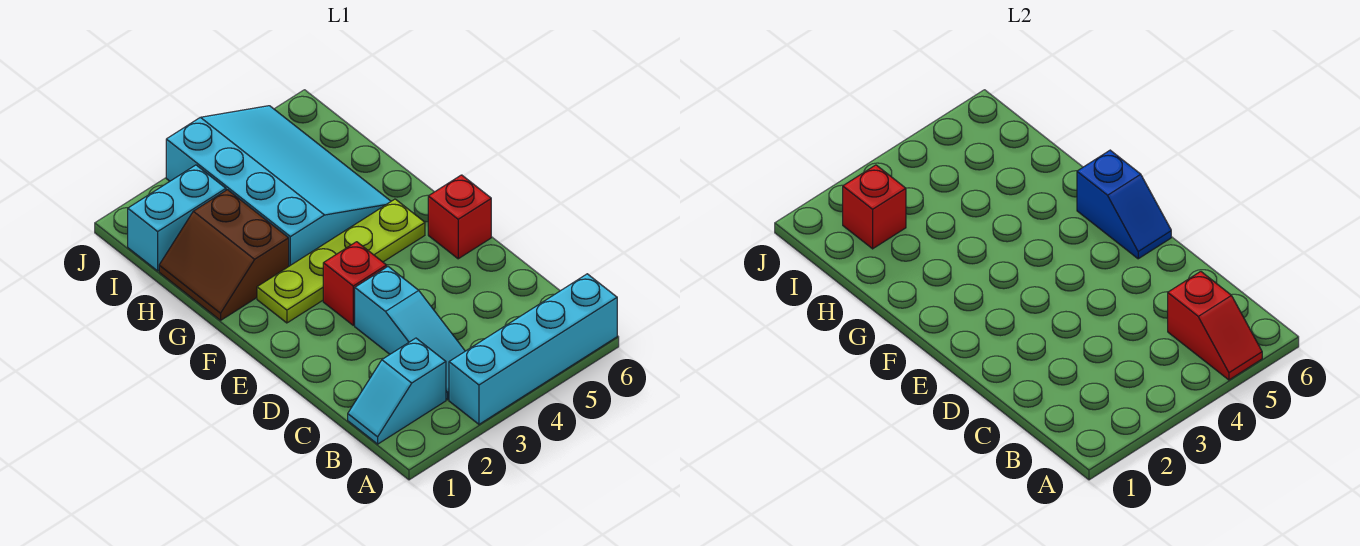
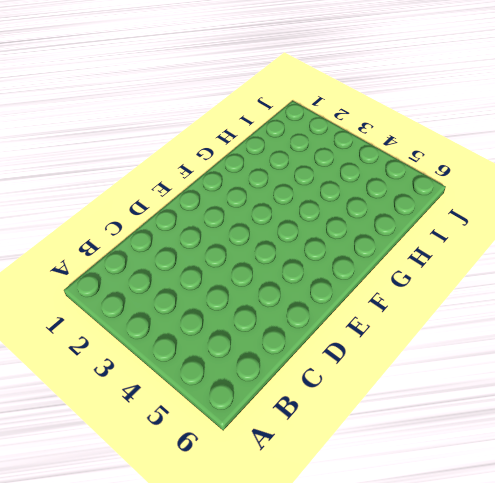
none -> cyan 1x4 brick [449,274,617,424]
none -> cyan 1x2 slope [348,338,446,444]
none -> cyan 1x3 slope [355,267,465,400]

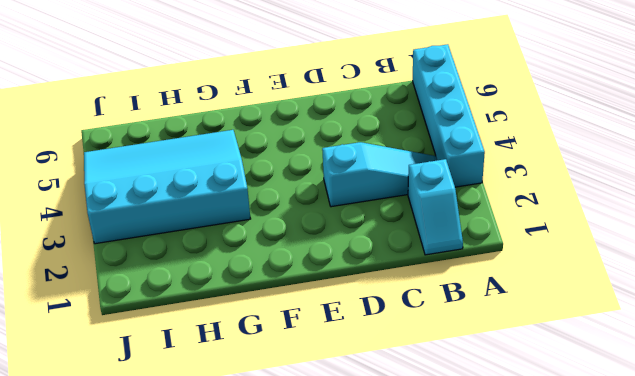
none -> red 1x1 brick [323,242,387,325]
none -> red 1x1 brick [428,175,491,259]
none -> lime 1x4 plate [257,199,425,323]

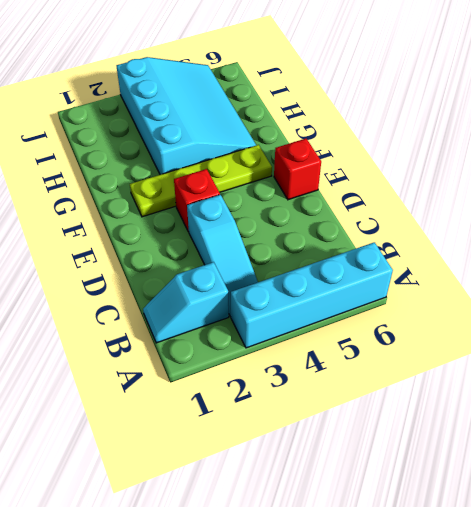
none -> brown 2x2 slope [159,190,289,320]
none -> cyan 1x2 brick [128,165,226,271]
none -> red 1x2 slope [1168,272,1262,380]

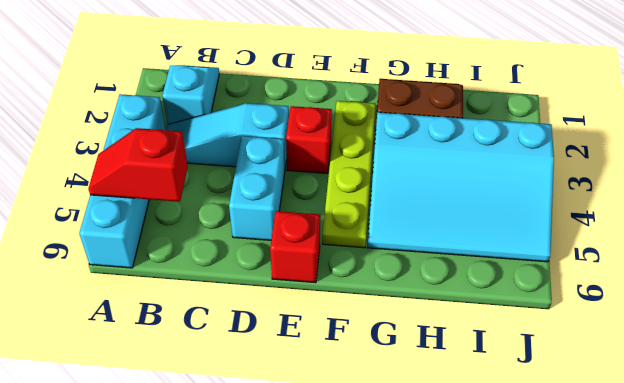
cyan 1x2 brick [229,136,285,240] -> cyan 1x2 brick moved to [128,165,226,271]
none -> blue 1x2 slope [1077,150,1171,259]
none -> red 1x1 brick [843,165,906,249]

